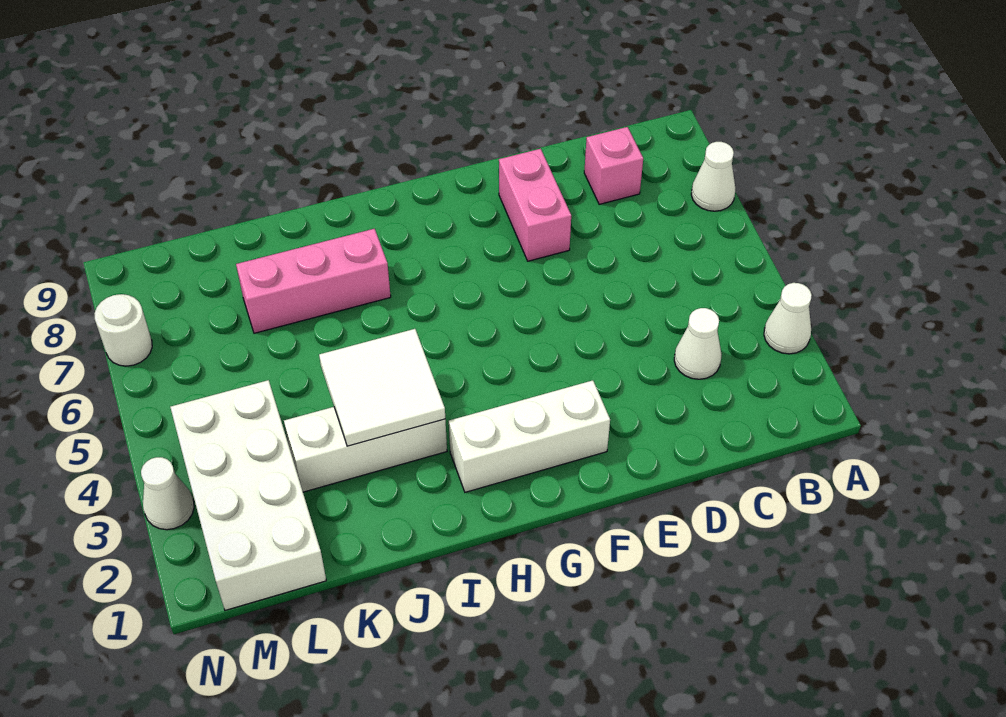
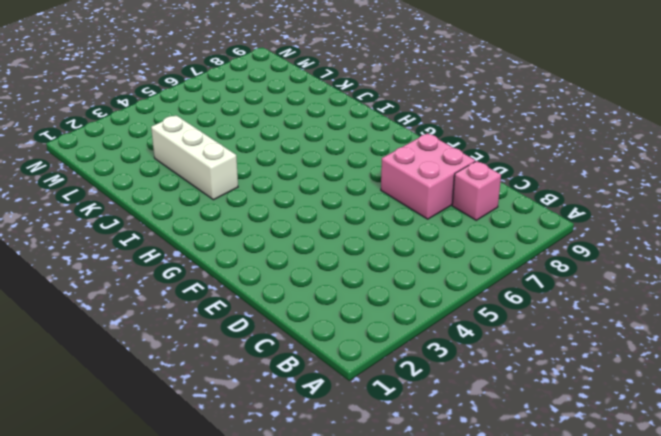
pink 2x2 brick [381,133,475,219] -> pink 1x2 brick [499,149,571,261]
none -> white 1x1 cone [764,283,812,354]
none -> white 1x1 cone [691,142,736,211]
none -> white 1x1 cone [674,308,722,379]

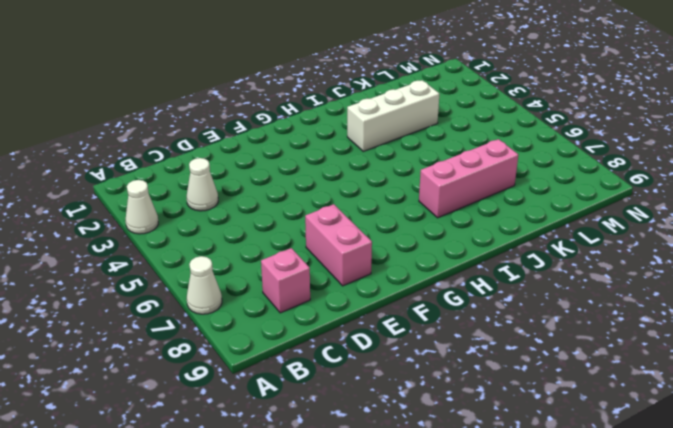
none -> white 1x3 brick [449,380,610,492]
none -> white 2x4 brick [170,380,326,610]
none -> white 1x1 cone [141,457,194,530]

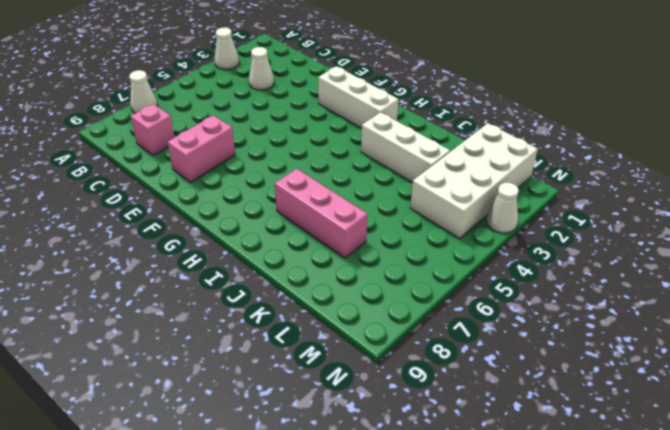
none -> white 1x1 round brick [94,294,152,366]
none -> white 2x2 tile [319,329,445,446]

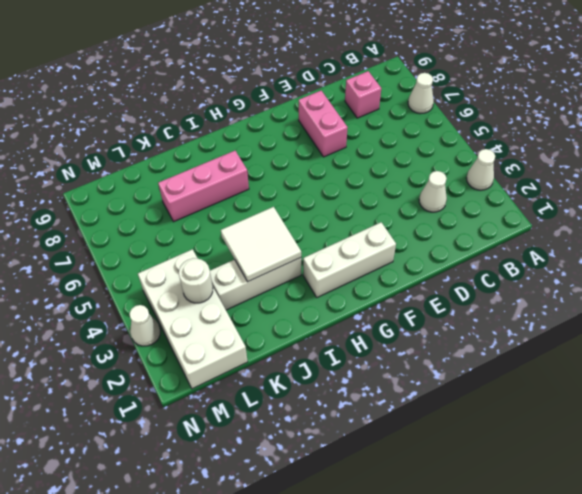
white 1x1 round brick [179,258,213,303] -> white 1x1 round brick moved to [94,294,152,366]

